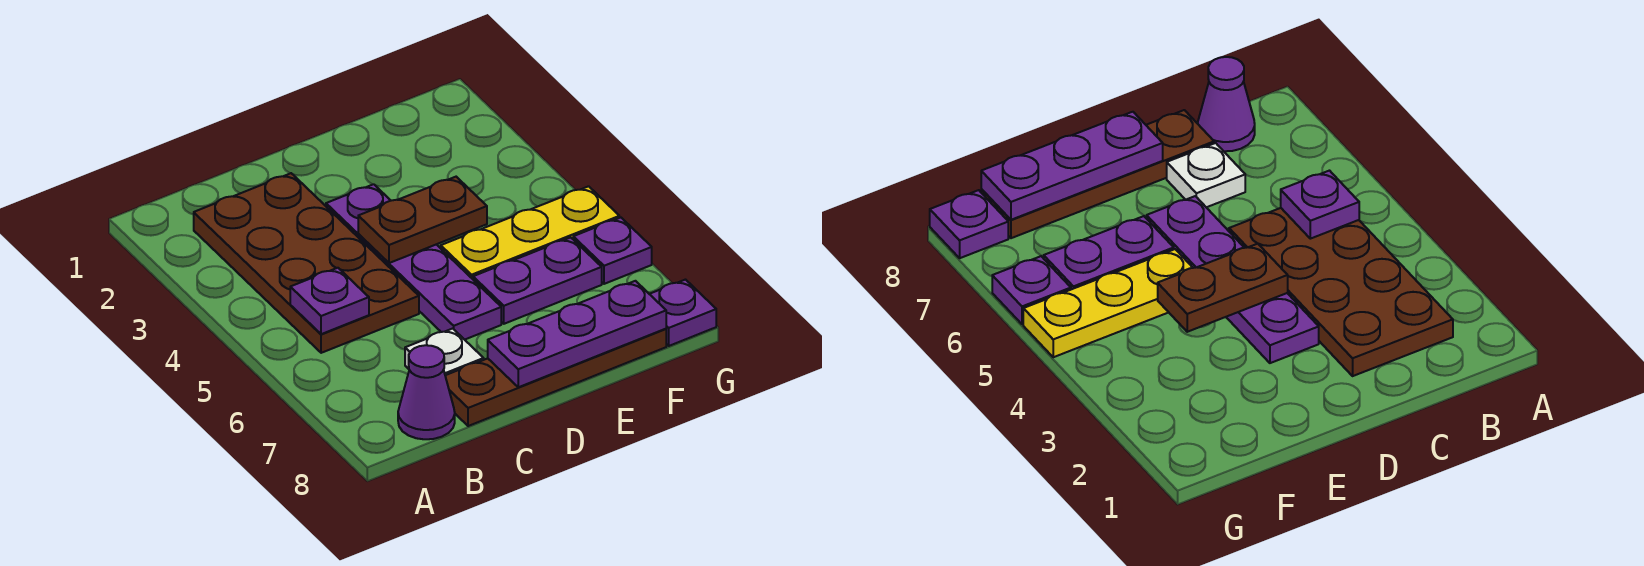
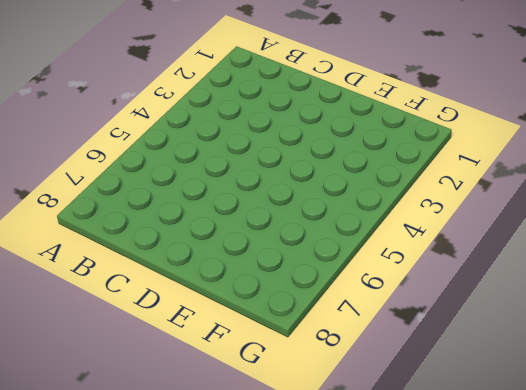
none -> brown 2x4 plate [194,173,419,353]
none -> purple 1x1 cone [398,345,455,439]
none -> white 1x1 plate [405,329,484,375]

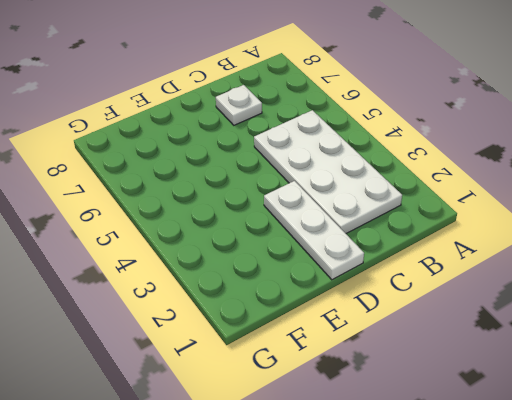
white 2x4 plate [254,110,402,233] -> brown 2x4 plate [194,173,419,353]
white 1x3 plate [264,181,364,280] -> purple 1x4 plate [326,184,501,340]
none -> purple 1x1 cone [398,345,455,439]
none -> brown 1x4 plate [445,329,666,426]
none -> yellow 1x3 plate [441,186,619,279]

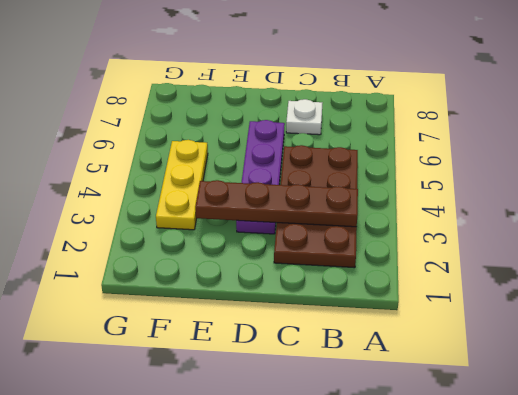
brown 1x4 plate [195,180,358,227] -> brown 1x4 plate moved to [445,329,666,426]
yellow 1x3 plate [156,140,208,230] -> yellow 1x3 plate turned to [441,186,619,279]
none -> purple 1x1 cone [398,345,455,439]
none -> purple 1x2 plate [473,237,602,324]
none -> purple 1x1 plate [573,218,652,284]

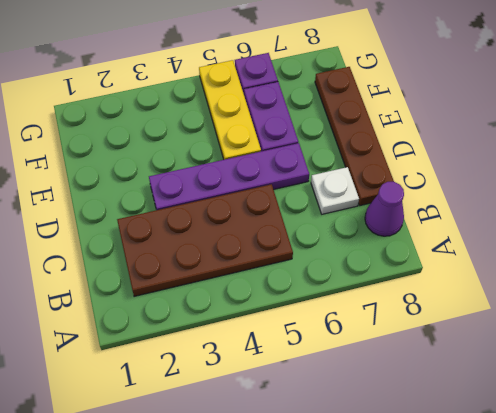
none -> purple 1x1 plate [650,280,716,346]
none -> purple 1x1 plate [290,268,369,334]
none -> brown 1x2 plate [358,177,487,263]

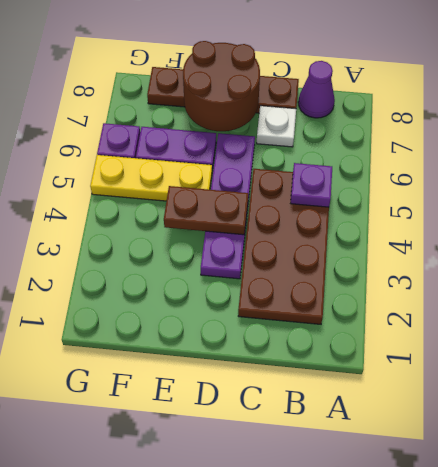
brown 2x2 round brick [183,41,260,131] -> purple 1x3 plate [488,281,666,387]
none -> purple 1x1 plate [650,280,716,346]

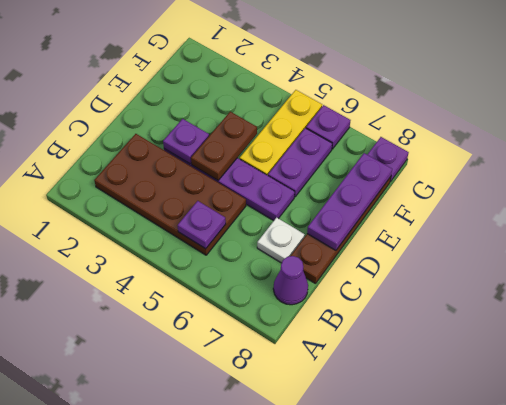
purple 1x1 plate [163,119,209,164] -> none

